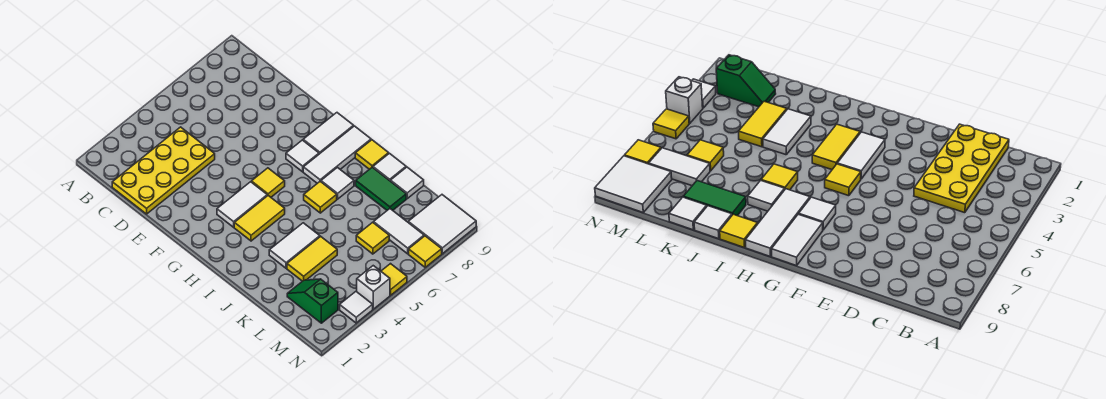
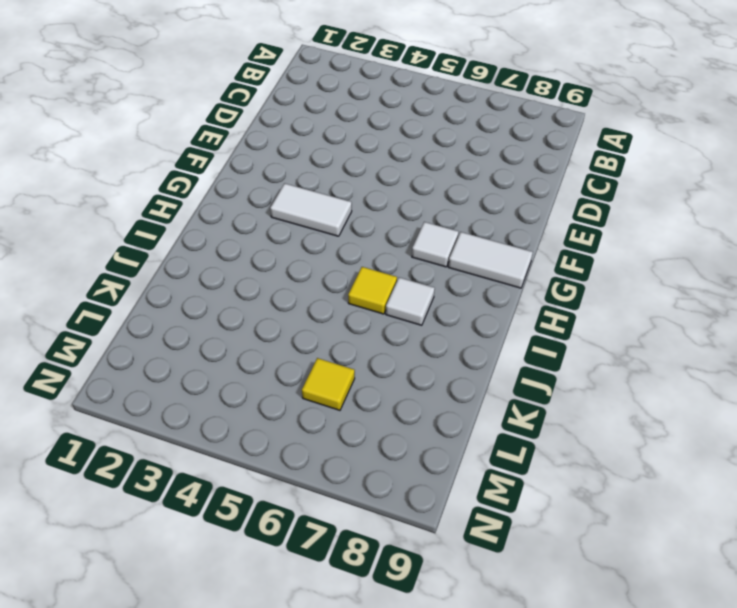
none -> yellow 2x4 plate [112,127,215,214]
none -> yellow 1x1 tile [251,168,285,197]
none -> yellow 1x2 tile [234,196,285,241]

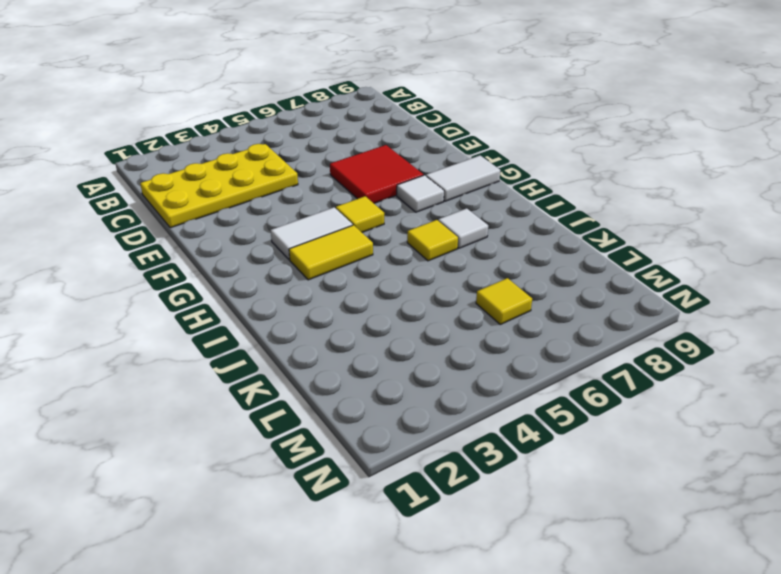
red 2x2 tile [330,145,424,203] -> none
none -> white 1x3 tile [303,126,371,183]
none -> yellow 1x1 tile [355,140,389,169]
none -> white 1x2 tile [269,223,320,268]

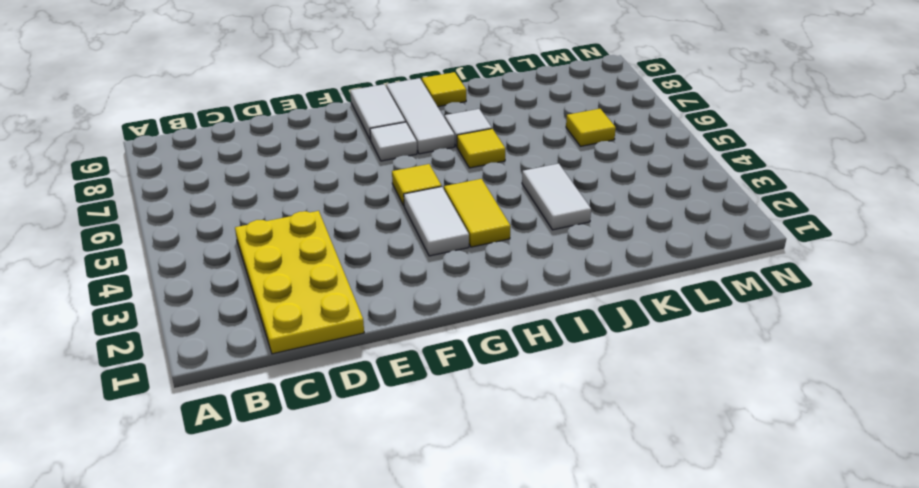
none -> green 1x2 tile [356,167,406,210]
none -> white 1x1 tile [373,153,406,181]
none -> yellow 1x2 tile [287,236,337,281]

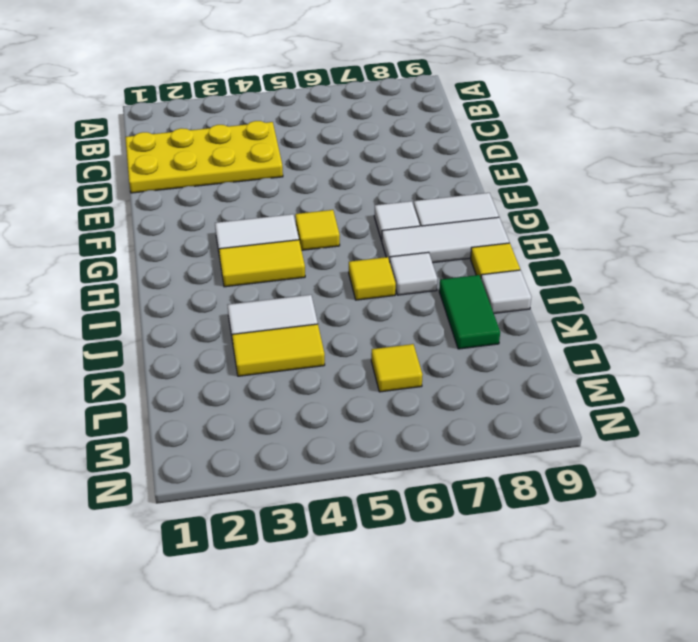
none -> white 1x1 tile [391,167,424,199]
none -> green 1x2 slope [287,279,338,323]
none -> white 1x2 tile [374,209,424,254]

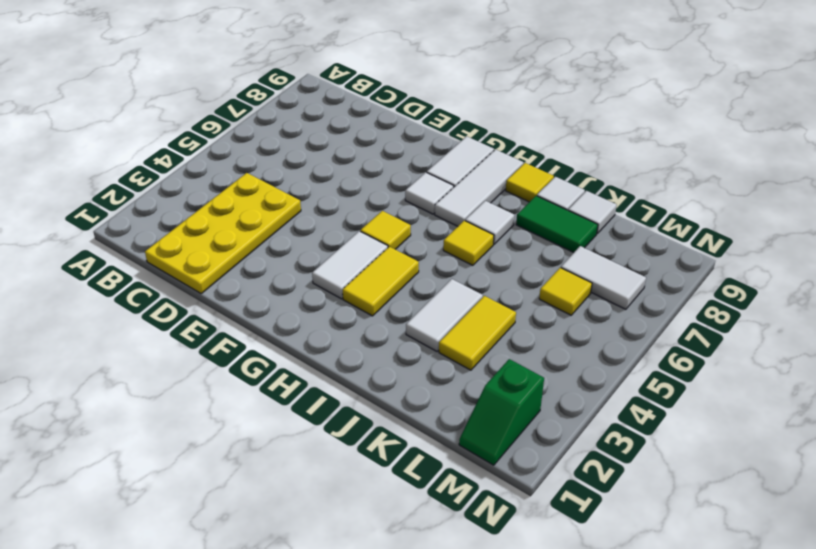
green 1x2 slope [459,359,544,465] -> green 1x2 slope turned to [287,279,338,323]
none -> white 2x2 tile [408,195,476,254]
none -> white 1x1 tile [340,292,373,323]
none -> white 1x1 brick [357,266,390,309]

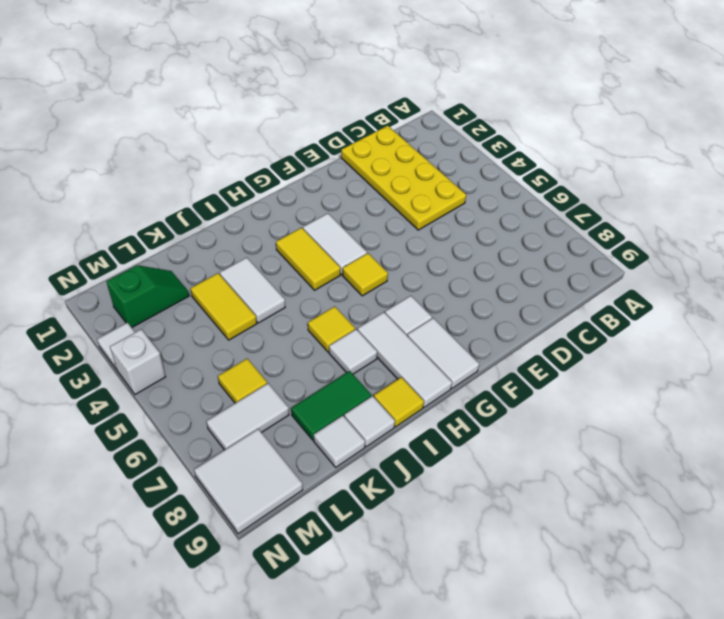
none -> yellow 1x1 tile [381,264,407,295]
none -> yellow 1x1 tile [409,236,442,267]

